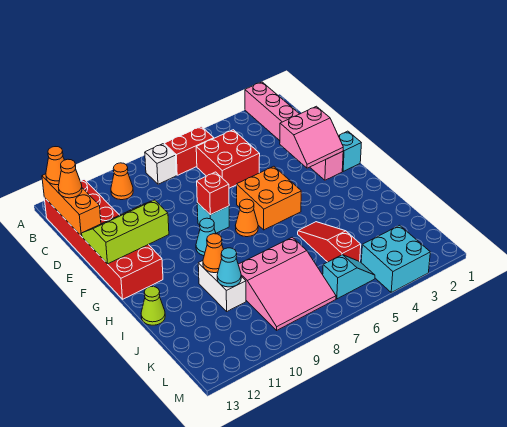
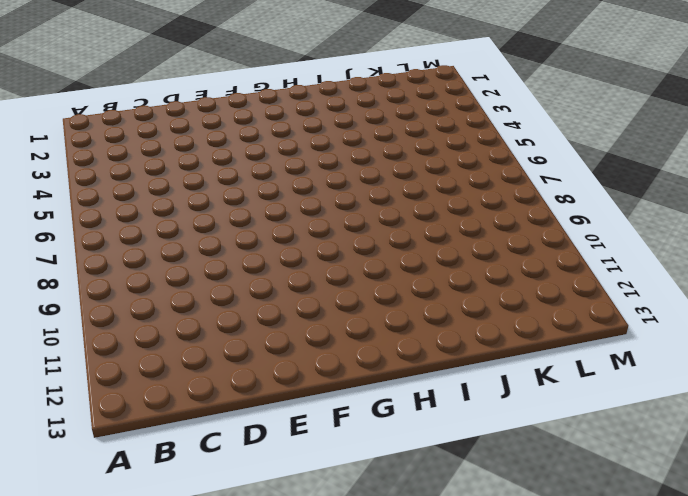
none -> pink 1x6 brick [245,82,343,180]
none -> red 1x2 brick [164,126,214,175]
none -> white 1x1 brick [145,144,176,184]

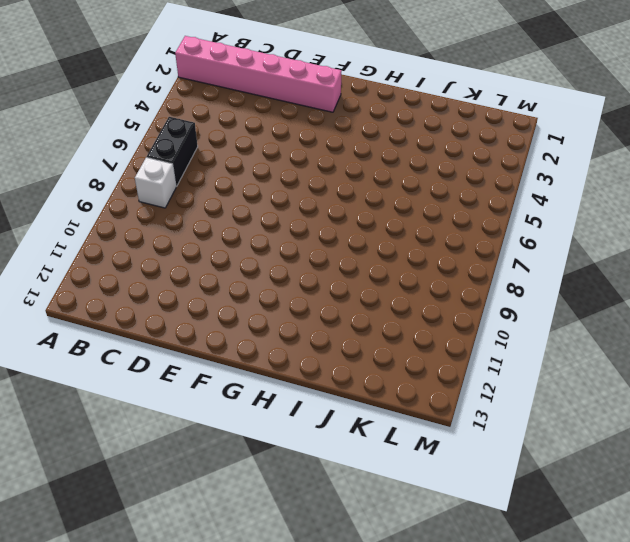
black 1x2 brick [147,117,198,187] -> red 1x2 brick [164,126,214,175]
none -> orange 1x1 cone [111,163,133,200]
none -> red 2x6 brick [44,179,163,299]
none -> red 2x2 brick [196,130,260,188]

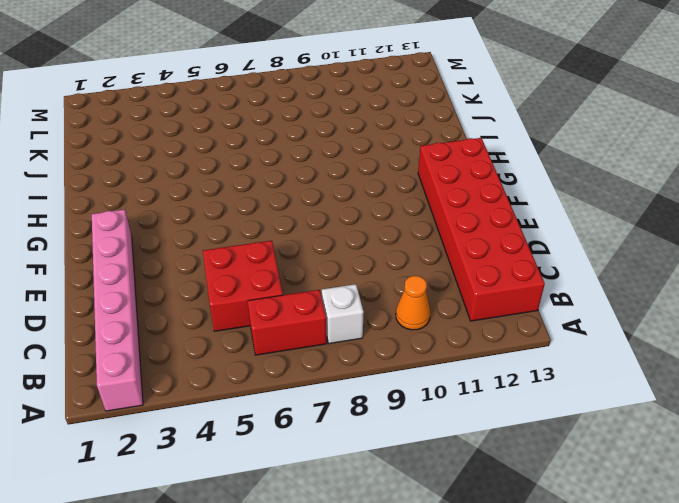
none -> cyan 1x1 brick [339,131,361,171]
none -> orange 2x2 brick [237,166,301,230]
none -> cyan 1x1 brick [197,203,229,233]

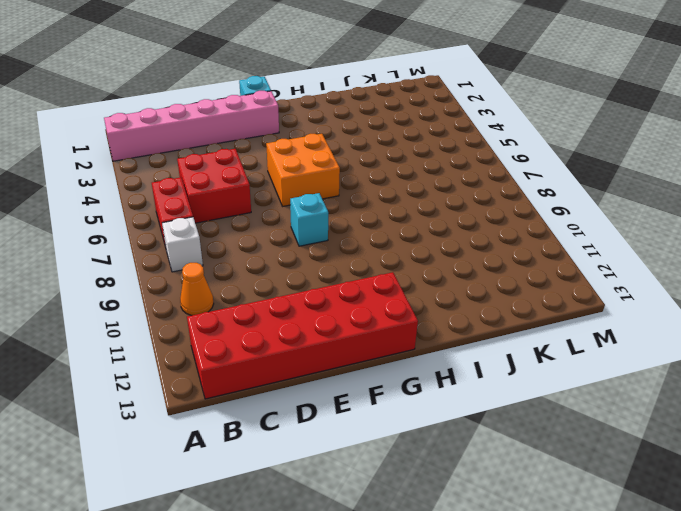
none -> orange 1x1 cone [236,199,258,237]
none -> cyan 1x1 cone [196,218,216,256]
none -> red 1x3 slope [298,222,361,262]

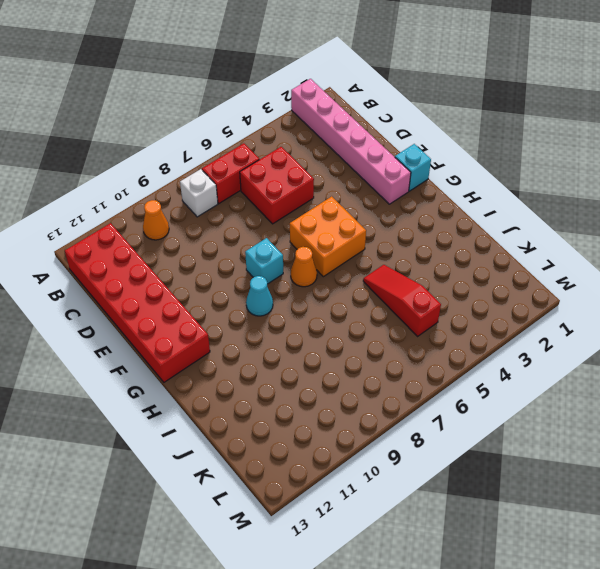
none -> white 1x2 brick [198,261,246,311]
none -> lime 1x1 cone [141,286,165,325]
none -> pink 3x3 slope [238,237,336,330]

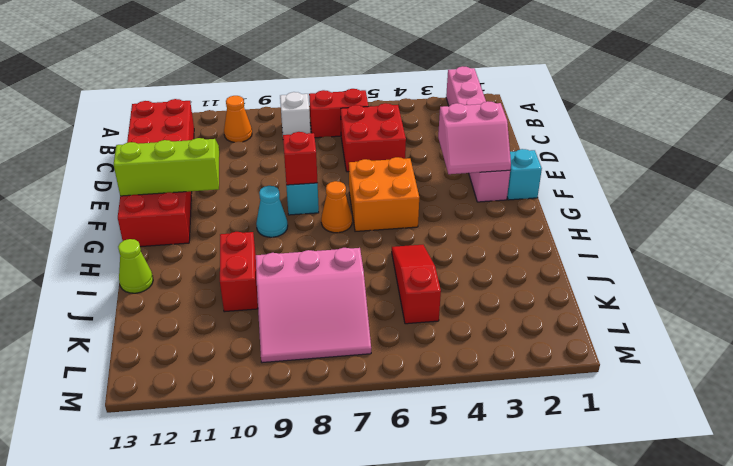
red 1x2 brick [220,232,258,312] -> white 1x2 brick [198,261,246,311]
none -> cyan 2x2 brick [361,225,430,292]
none -> cyan 1x2 slope [323,255,375,299]
none -> orange 1x3 brick [42,174,101,236]

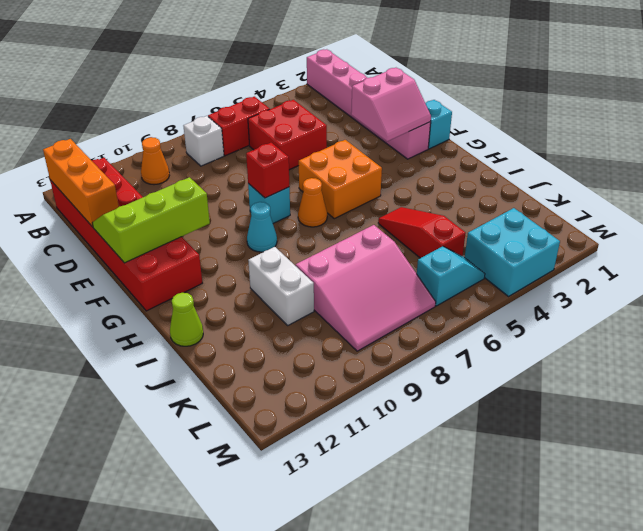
none -> orange 1x1 cone [203,234,223,273]
none -> cyan 1x1 cone [217,248,241,287]
none -> orange 1x1 cone [46,147,64,185]

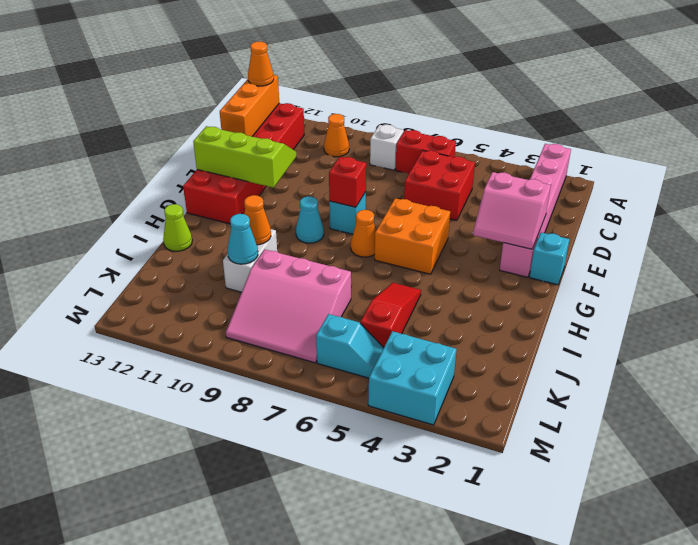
none -> orange 1x1 cone [58,159,82,198]

